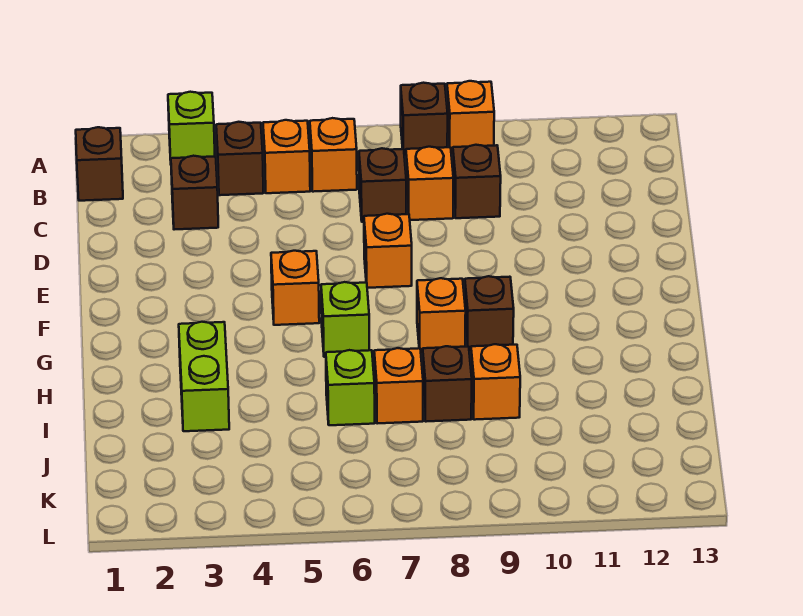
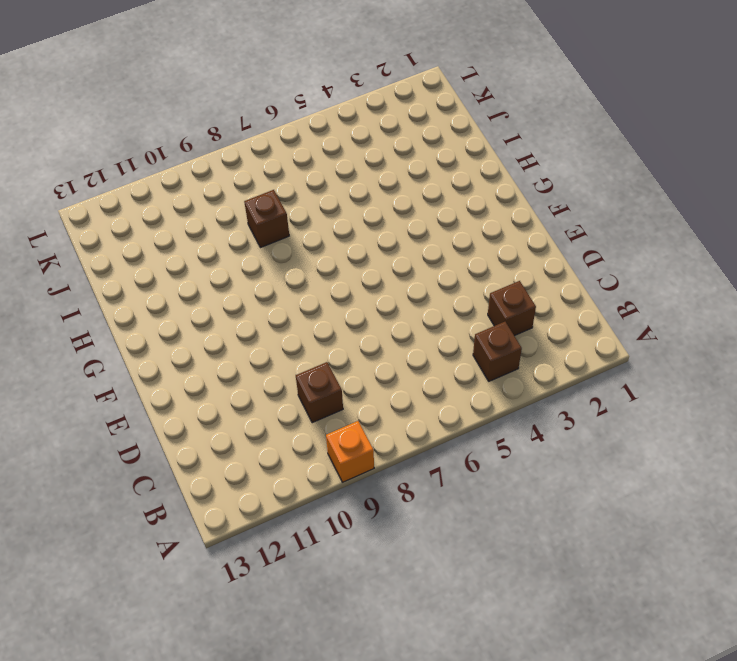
none -> lime 1x1 brick [168,92,215,160]
none -> brown 1x1 brick [401,83,448,156]
none -> brown 1x1 brick [76,127,123,201]

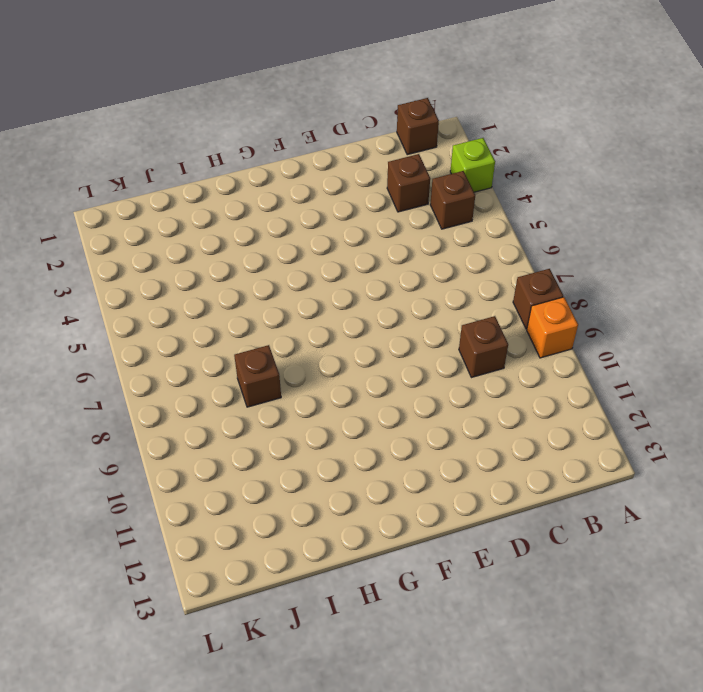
none -> orange 1x1 brick [263,120,310,193]
none -> orange 1x1 brick [310,118,357,192]
none -> brown 1x1 brick [359,148,406,222]

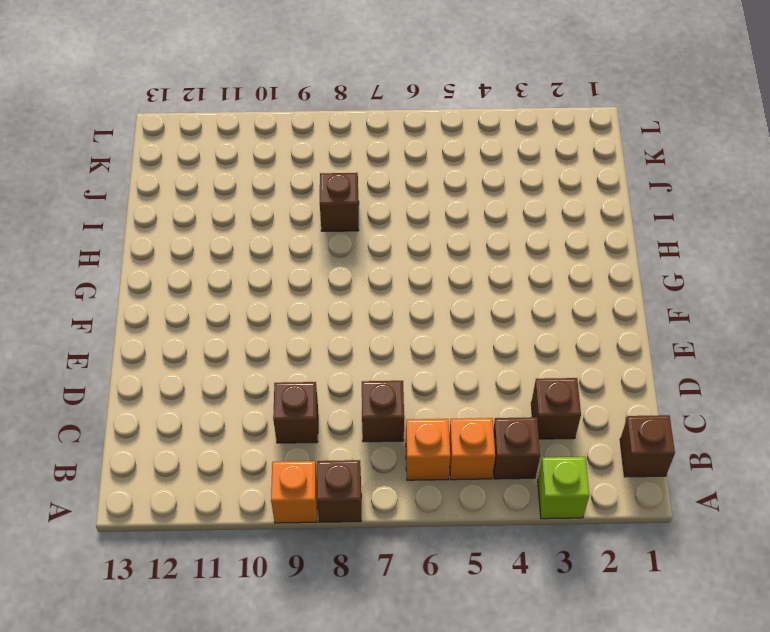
none -> orange 1x1 brick [406,147,453,220]
none -> orange 1x1 brick [364,214,412,288]
none -> orange 1x1 brick [271,251,319,325]

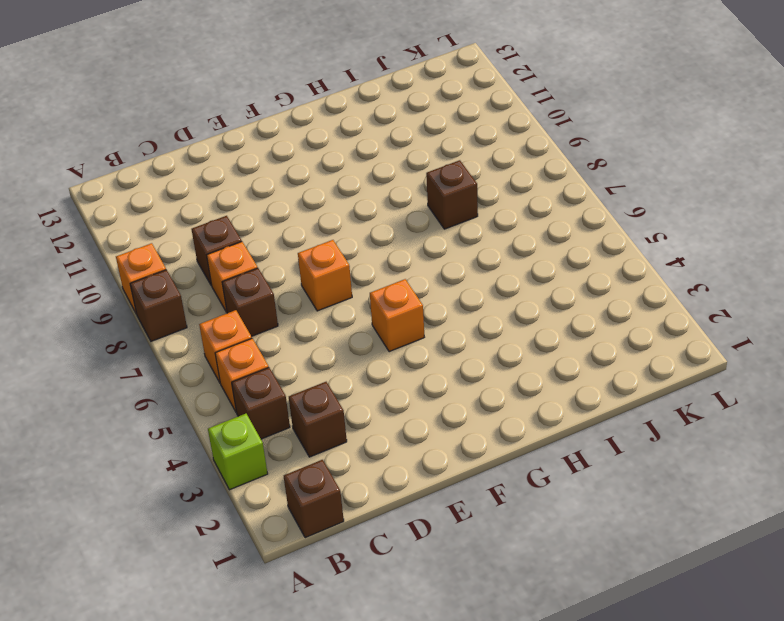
none -> lime 1x1 brick [321,282,369,357]
none -> orange 1x1 brick [417,278,466,353]
none -> brown 1x1 brick [465,276,514,351]

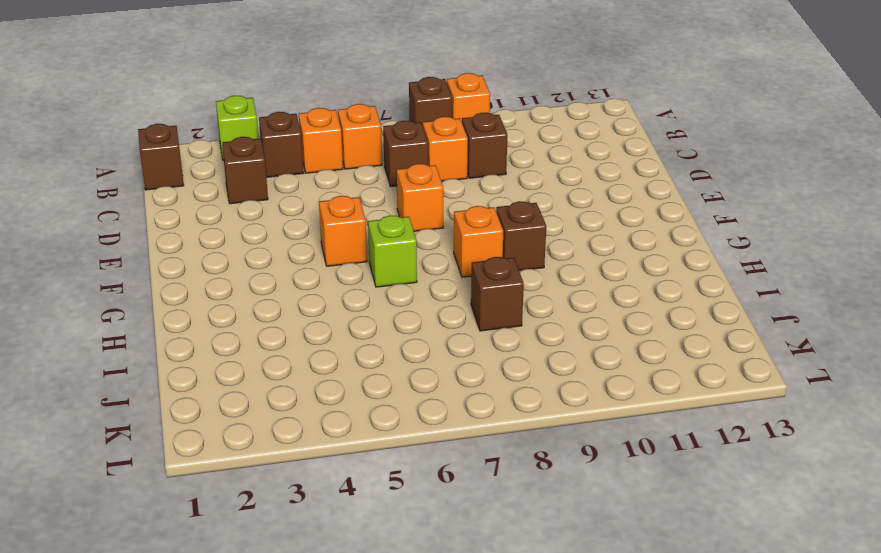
none -> lime 1x2 brick [179,322,229,431]
none -> lime 1x1 brick [326,350,375,425]
none -> orange 1x1 brick [374,348,423,424]

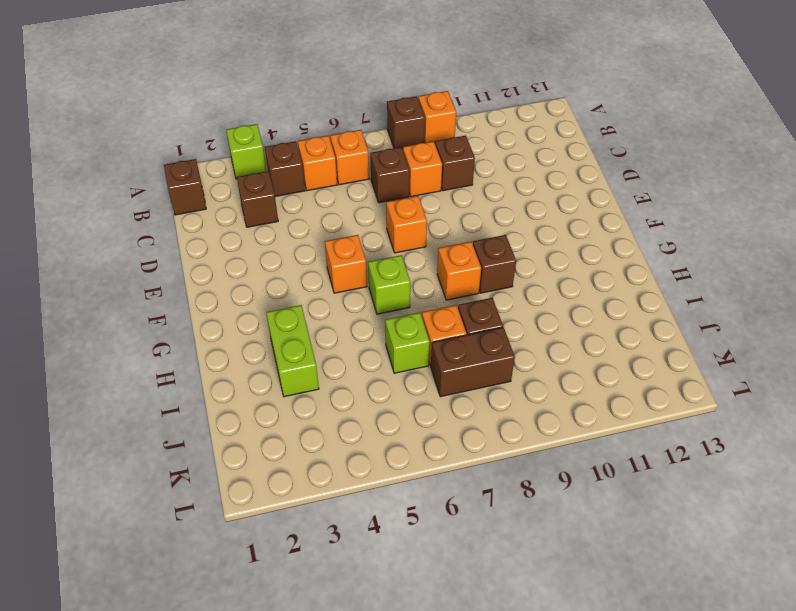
brown 1x2 brick [430,327,515,397] -> none
none -> orange 1x1 brick [471,344,520,420]

